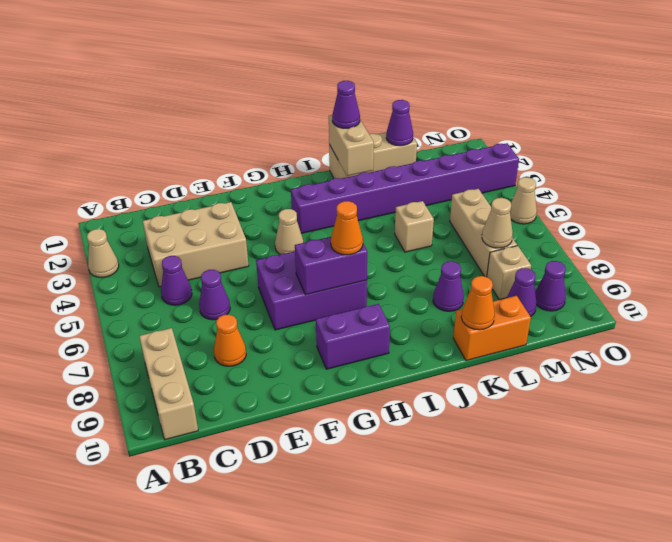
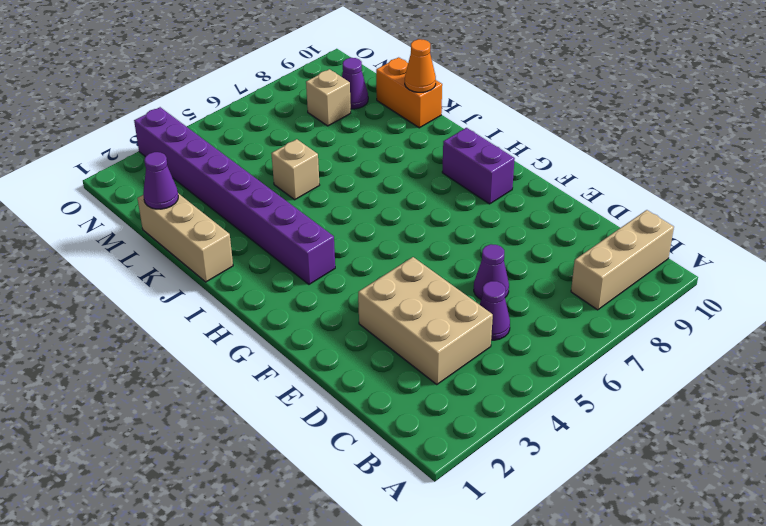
none -> tan 1x1 cone [87,229,119,278]
none -> orange 1x1 cone [214,315,246,366]
none -> purple 2x3 brick [256,251,367,330]

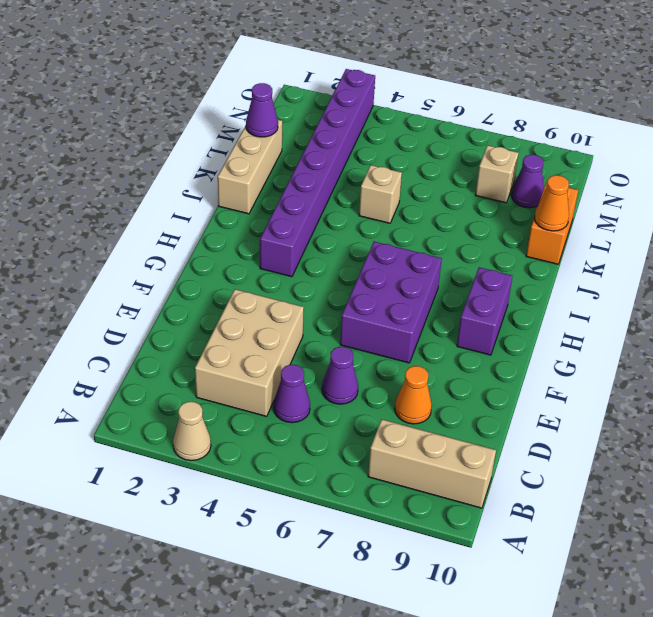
none -> tan 1x1 cone [275,209,304,255]
none -> purple 1x1 cone [433,261,464,311]
none -> tan 1x3 brick [450,189,517,277]

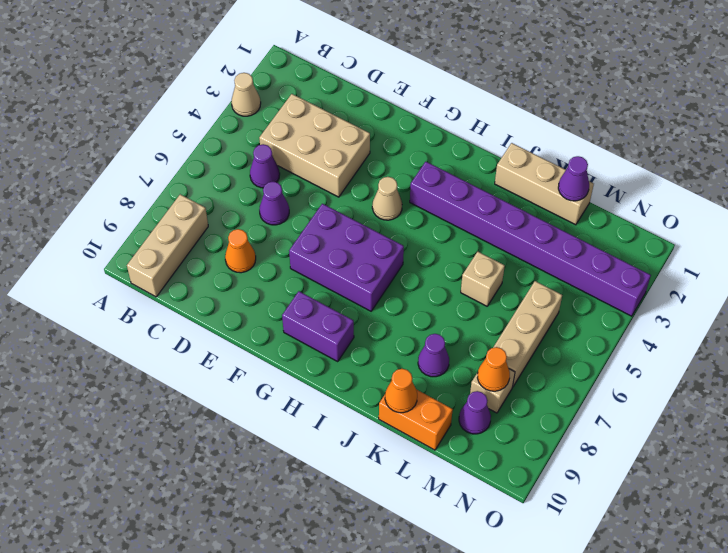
orange 1x1 cone [478,347,510,391] -> orange 1x1 cone moved to [331,201,363,255]
none -> purple 1x1 cone [535,261,566,311]
none -> tan 1x1 cone [510,177,537,224]
none -> purple 1x2 brick [295,237,367,295]

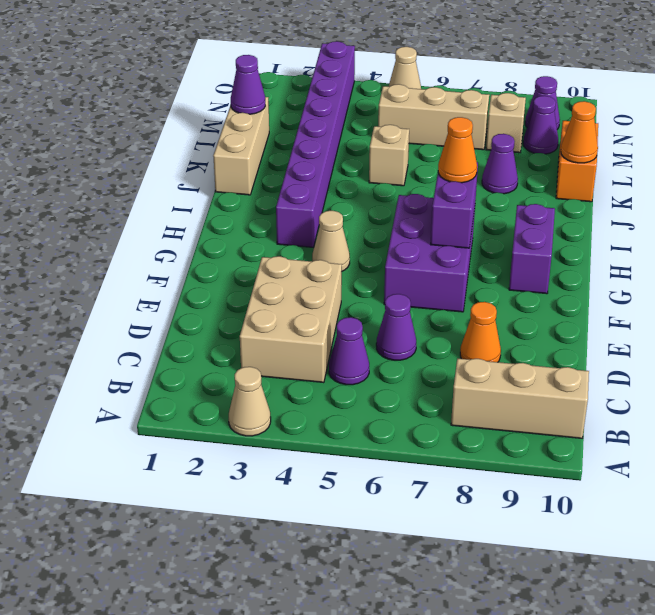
none -> tan 1x2 brick [329,115,374,176]
none -> tan 1x1 cone [482,198,513,248]
none -> purple 1x1 cone [332,81,360,128]

